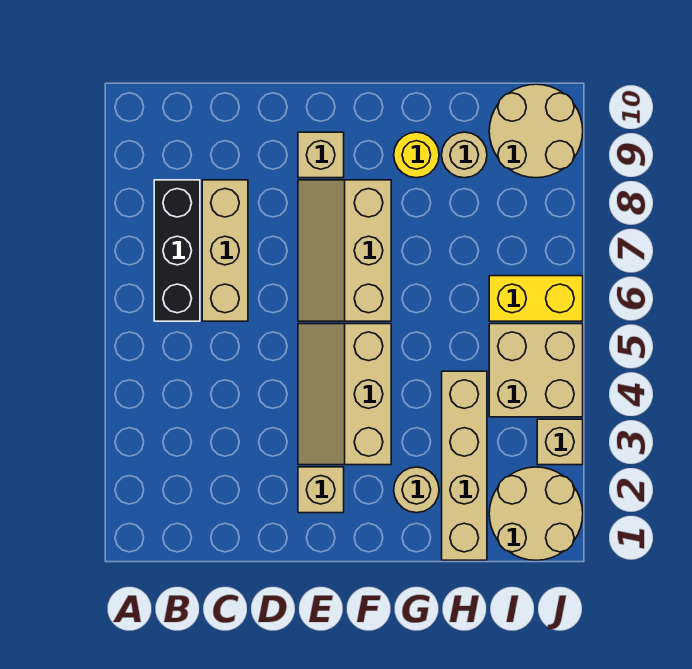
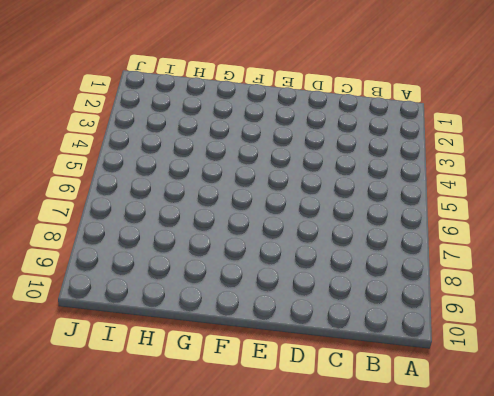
none -> black 1x3 brick [154,180,200,321]
none -> tan 1x3 brick [202,180,248,321]
none -> tan 1x1 brick [298,467,344,513]

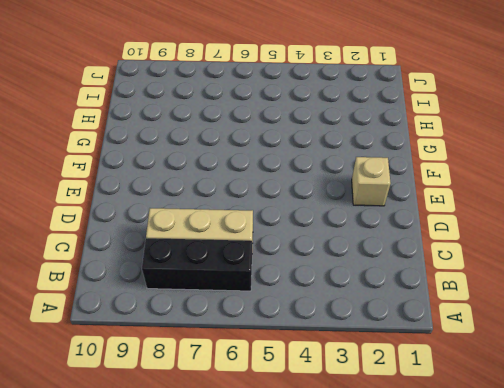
none -> tan 2x3 slope [298,324,391,465]
none -> tan 2x3 slope [298,180,391,321]
none -> tan 1x1 brick [298,132,344,178]

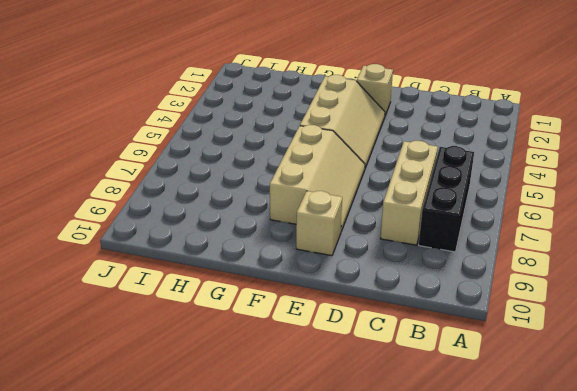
none -> tan 1x1 round brick [394,467,439,513]
none -> yellow 1x1 round brick [394,132,439,178]
none -> tan 1x4 brick [442,371,487,560]

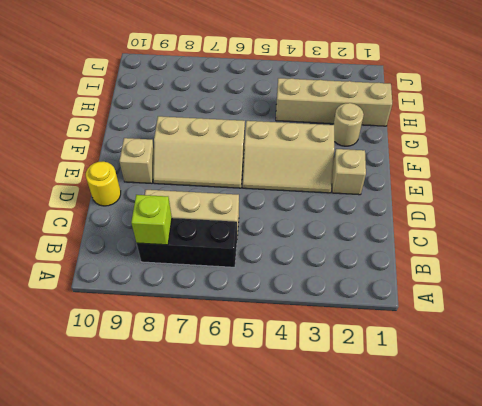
lime 1x1 brick [131,195,172,245] -> none
yellow 1x1 round brick [86,162,121,206] -> yellow 1x1 round brick moved to [394,132,439,178]
none -> tan 1x1 round brick [442,132,487,178]
none -> tan 2x2 round brick [489,467,583,560]
none -> tan 2x2 brick [489,324,583,417]

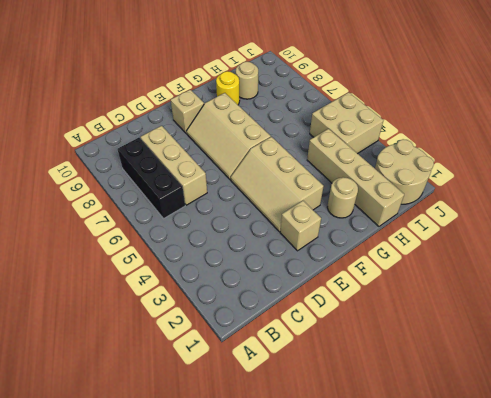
none -> yellow 1x2 brick [489,276,583,321]
none -> tan 2x2 round brick [489,84,583,178]
none -> tan 1x1 brick [537,419,583,465]

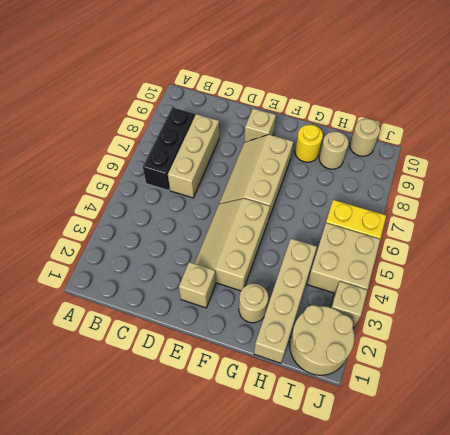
tan 1x1 round brick [350,119,380,156] -> tan 2x2 round brick [489,84,583,178]

